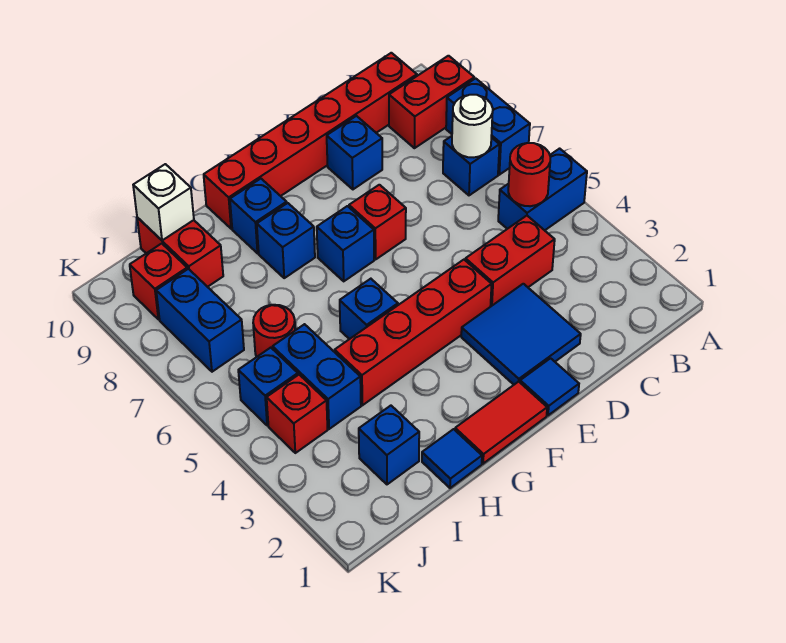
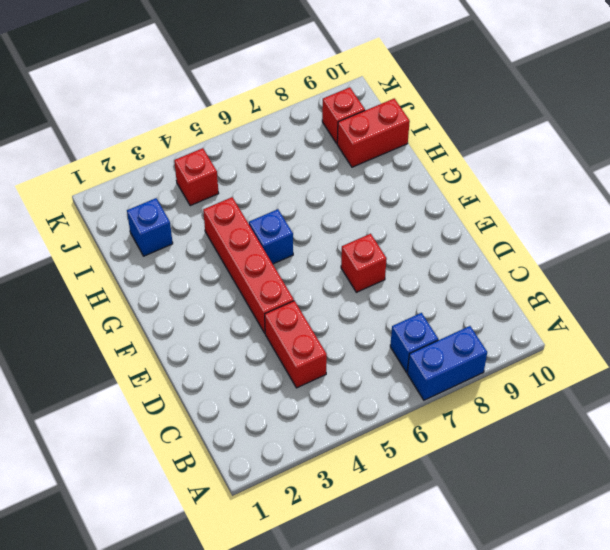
none -> blue 1x2 brick [498,149,587,230]
none -> red 1x2 brick [389,56,474,148]
none -> red 1x6 brick [204,53,417,229]

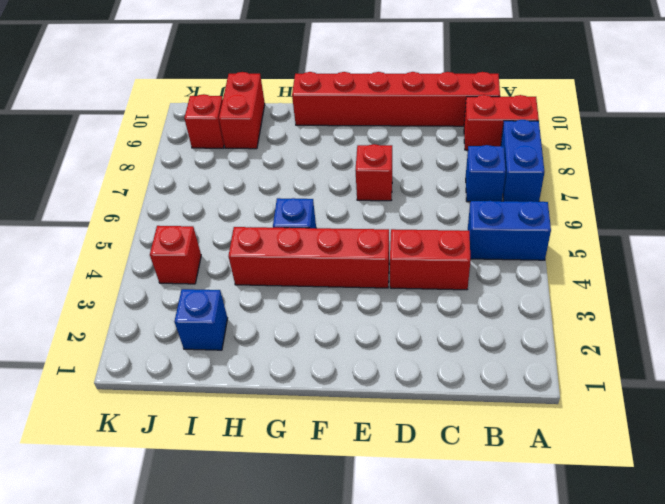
none -> blue 2x2 tile [461,284,581,385]
none -> blue 1x1 brick [327,116,382,189]
none -> blue 1x1 tile [520,358,579,415]

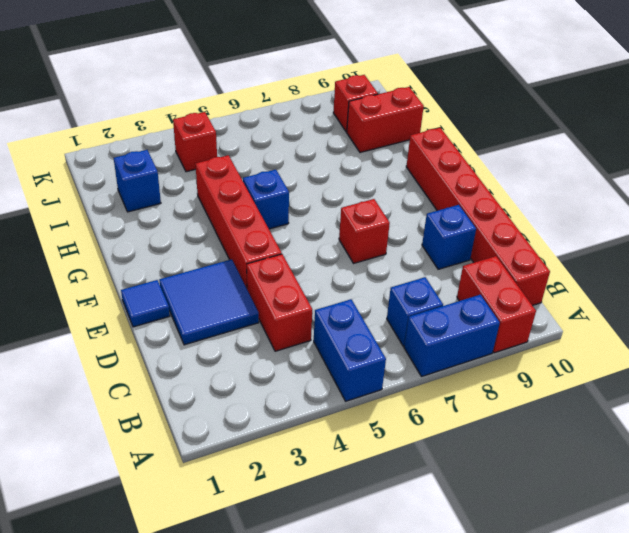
none -> red 1x2 tile [455,382,547,464]
none -> blue 1x1 brick [317,206,374,281]
none -> blue 1x1 brick [257,203,315,278]

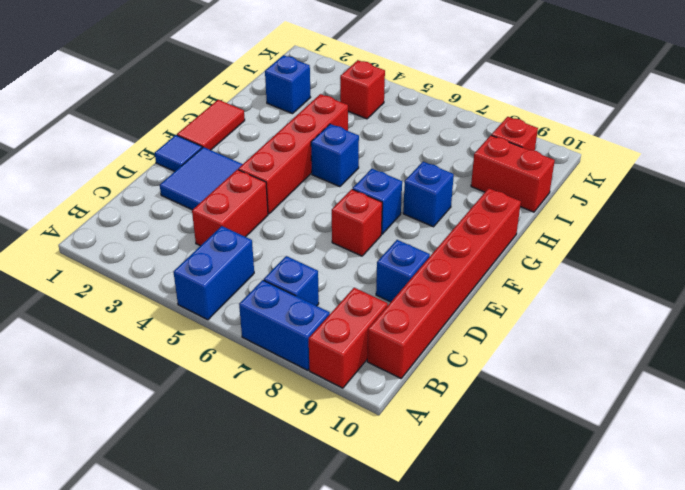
none -> blue 1x1 brick [230,179,287,253]
none -> blue 1x1 tile [422,429,482,488]
none -> blue 1x2 brick [273,324,361,429]

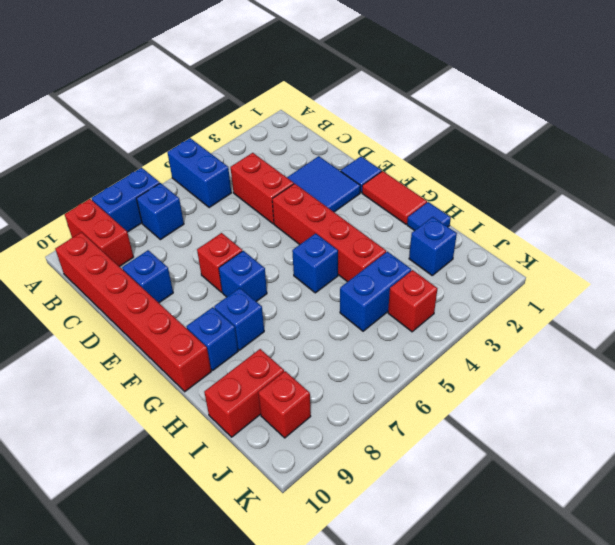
none -> red 1x1 round brick [253,305,295,357]
none -> blue 1x1 brick [238,348,298,426]
none -> blue 1x2 brick [156,269,244,372]

